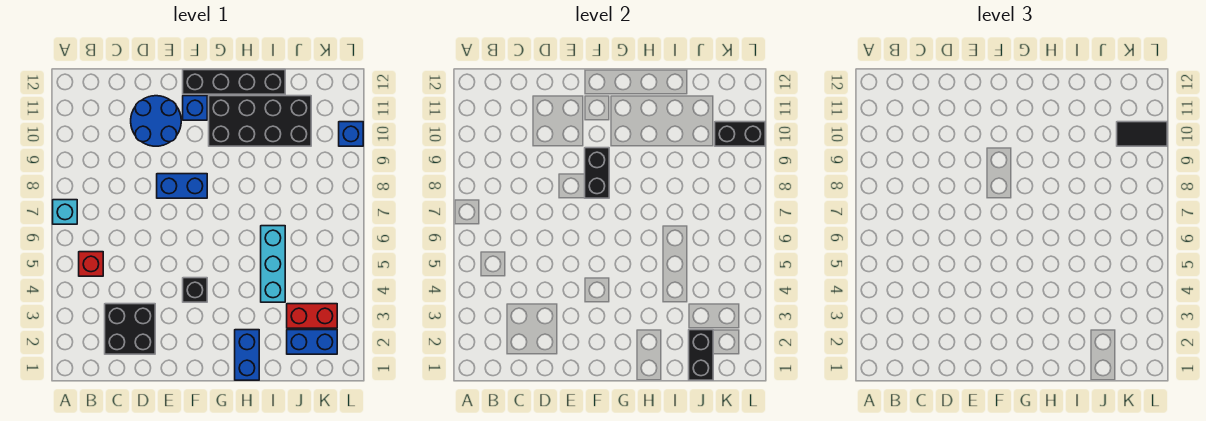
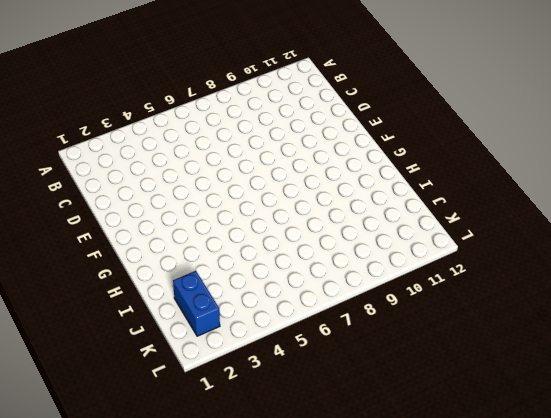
none -> cyan 1x1 brick [53,200,77,224]
none -> red 1x1 brick [79,252,103,276]
none -> black 2x2 brick [105,304,155,354]

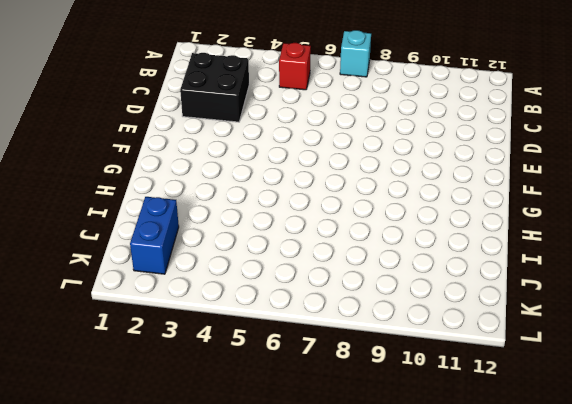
none -> blue 2x2 round brick [131,96,181,146]
none -> blue 1x2 brick [157,174,207,198]
none -> black 1x1 brick [183,278,207,302]

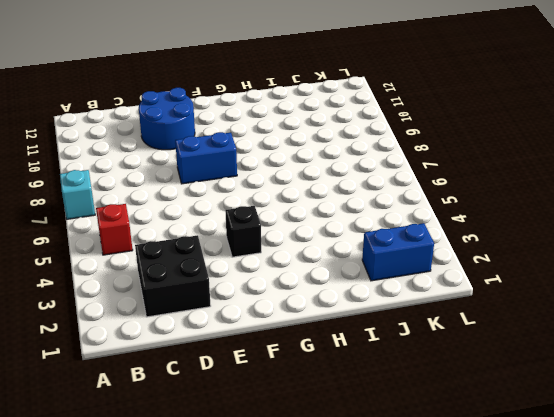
none -> blue 1x1 brick [183,96,207,120]
none -> black 1x4 brick [183,70,285,94]
none -> black 2x4 brick [209,96,311,146]

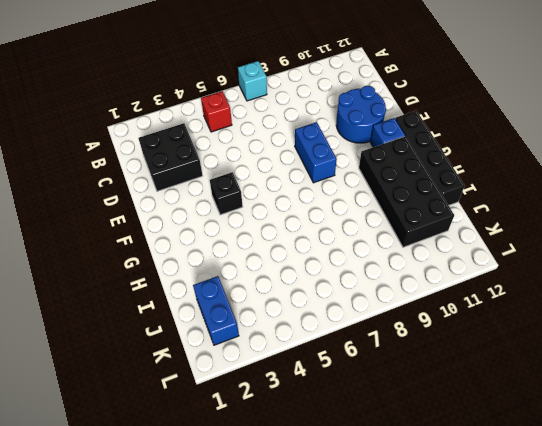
none -> blue 1x2 brick [235,330,259,380]
none -> cyan 1x3 brick [261,226,285,302]
none -> red 1x2 brick [287,304,337,328]

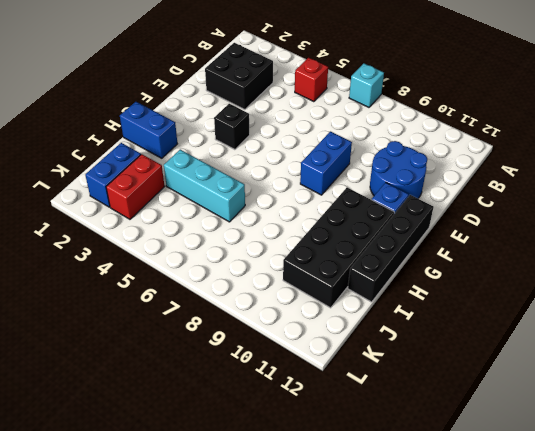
none -> blue 1x1 brick [339,122,363,146]
none -> black 1x2 brick [585,148,609,198]
none -> black 1x2 brick [689,330,713,380]

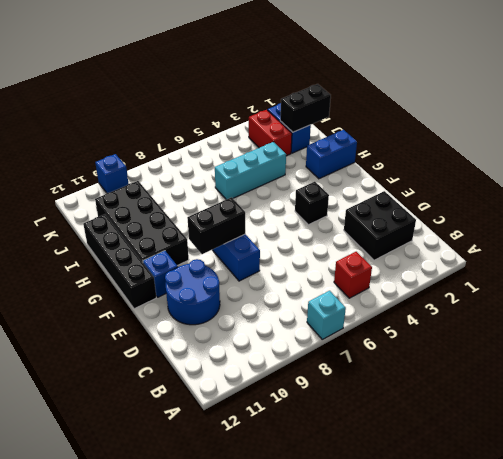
none -> black 1x2 brick [715,122,765,146]
none -> black 1x2 tile [1117,122,1167,146]

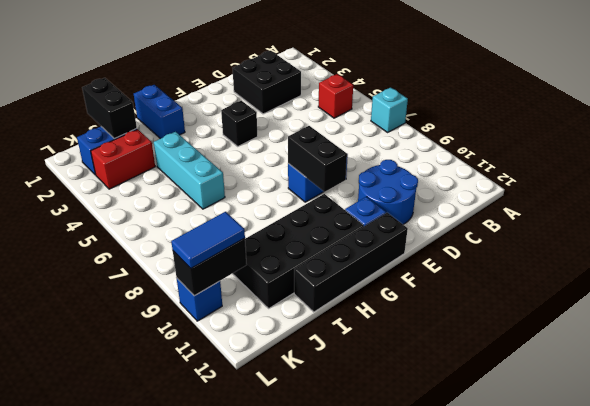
blue 1x2 tile [171,212,245,268] -> black 1x2 tile [1117,122,1167,146]

